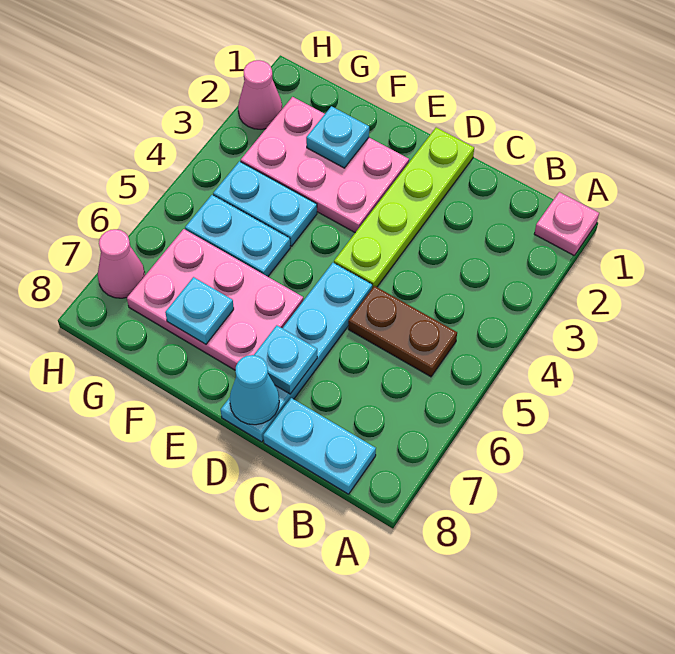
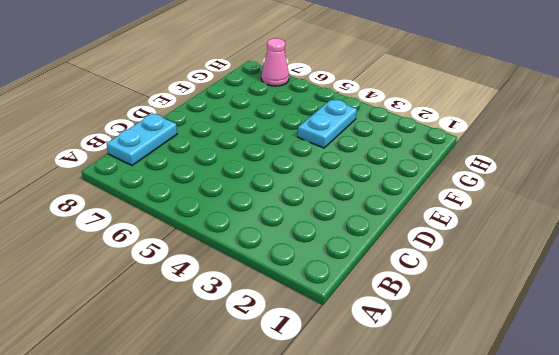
none -> pink 1x1 plate [534,192,599,256]
none -> brown 1x2 plate [348,286,457,377]
none -> lime 1x4 plate [334,128,474,288]

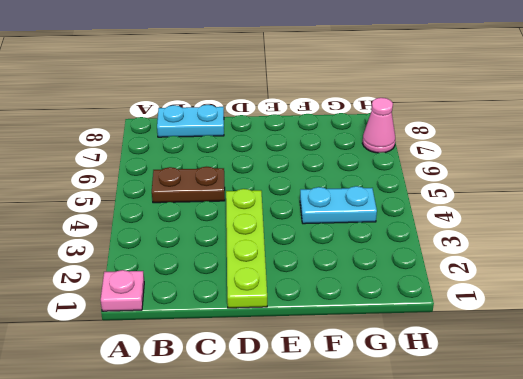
none -> cyan 1x4 plate [221,263,372,442]
none -> pink 2x3 plate [241,97,409,233]
none -> pink 2x3 plate [127,229,303,370]

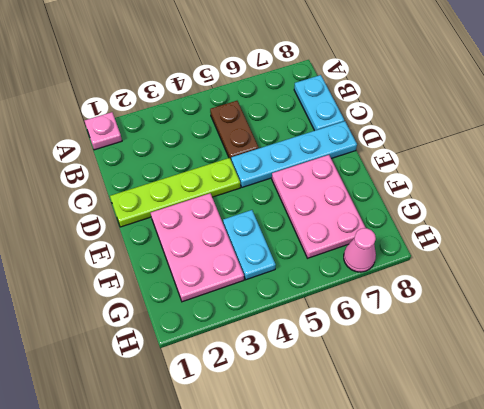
none -> cyan 1x2 plate [185,195,290,277]
none -> pink 1x1 cone [238,60,282,129]
none -> cyan 1x1 plate [254,325,317,394]

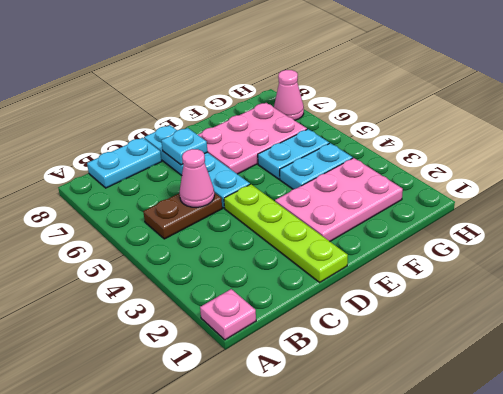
pink 1x1 cone [180,149,215,207] -> pink 1x1 cone moved to [238,60,282,129]
none -> cyan 1x1 cone [230,355,279,425]
none -> cyan 1x1 plate [306,106,369,168]
none -> cyan 1x1 plate [165,277,234,344]

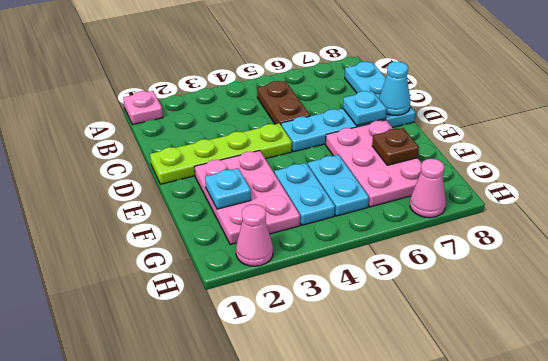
brown 1x1 plate [372,128,419,165] -> cyan 1x1 plate [165,277,234,344]

